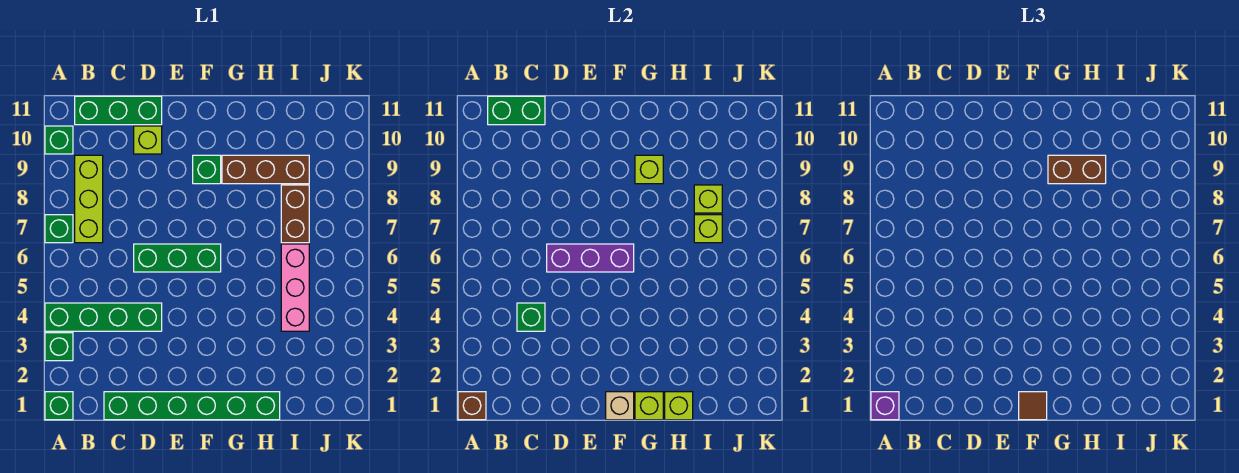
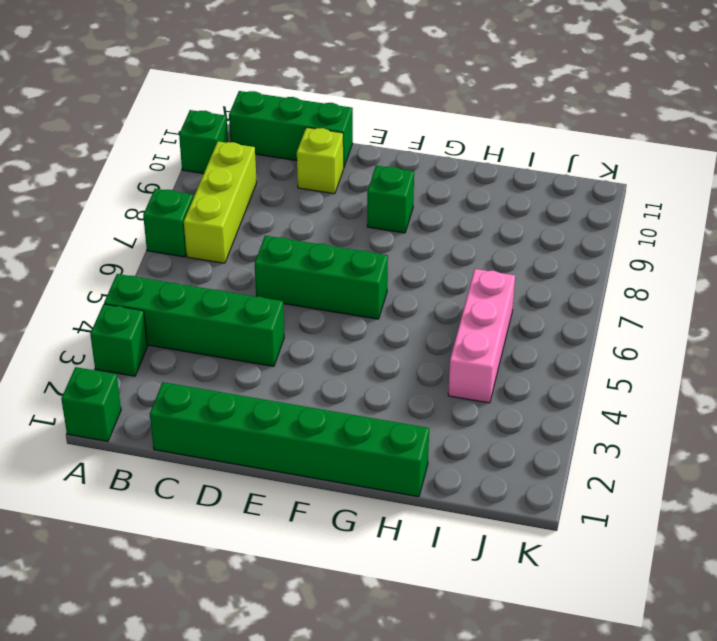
none -> brown 1x3 brick [222,155,309,184]
none -> brown 1x2 brick [281,185,309,243]
none -> brown 1x1 brick [458,392,486,420]

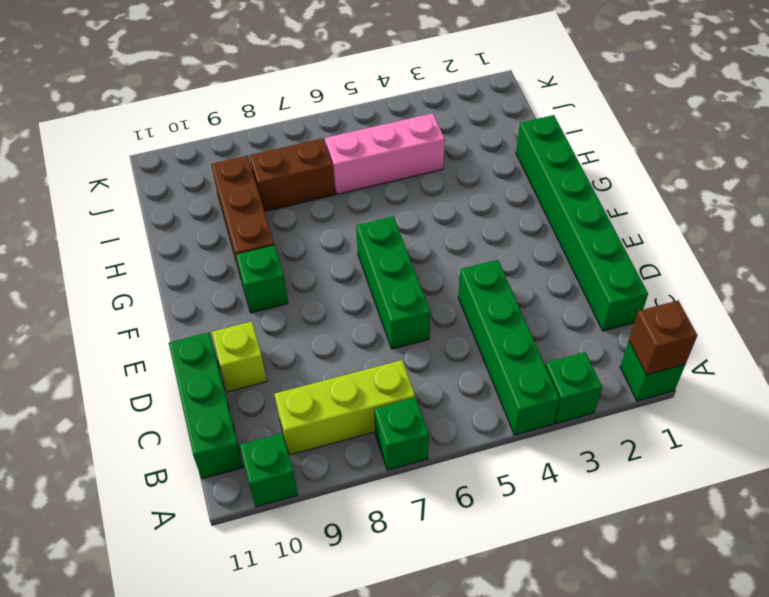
none -> green 1x2 brick [488,96,545,125]
none -> green 1x1 brick [517,303,545,331]
none -> purple 1x3 brick [547,244,634,272]

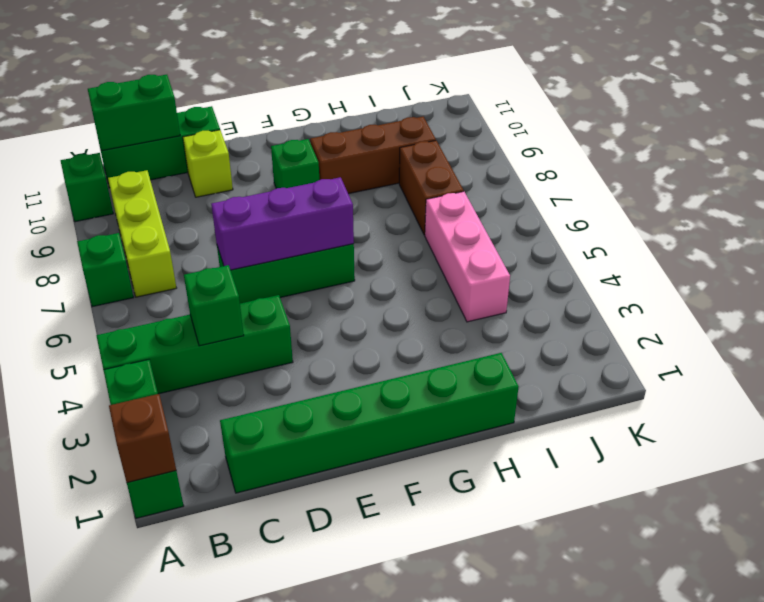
none -> tan 1x1 brick [606,392,634,420]
none -> lime 1x1 brick [635,392,663,420]
none -> lime 1x1 brick [635,155,663,184]

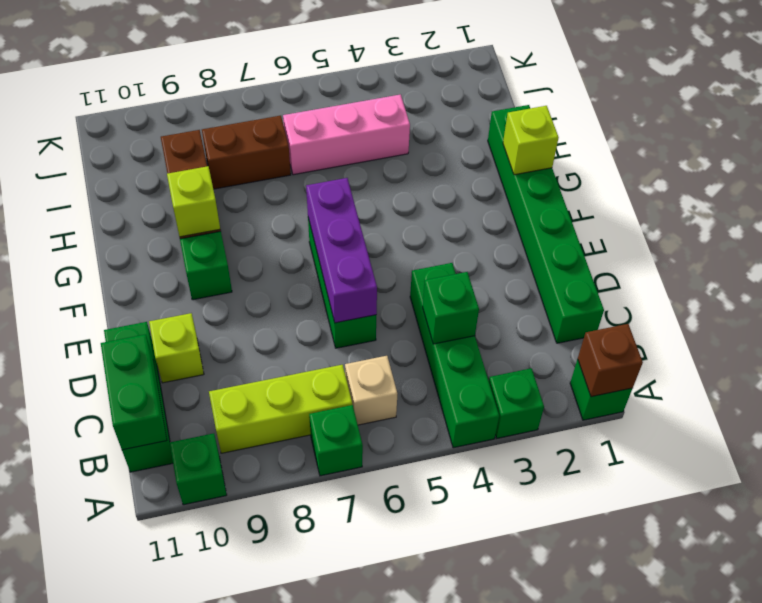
tan 1x1 brick [345,356,397,425] -> tan 1x1 brick moved to [606,392,634,420]
none -> lime 1x1 brick [665,392,693,420]
none -> lime 1x1 brick [694,215,722,243]
none -> lime 1x1 brick [694,185,722,213]

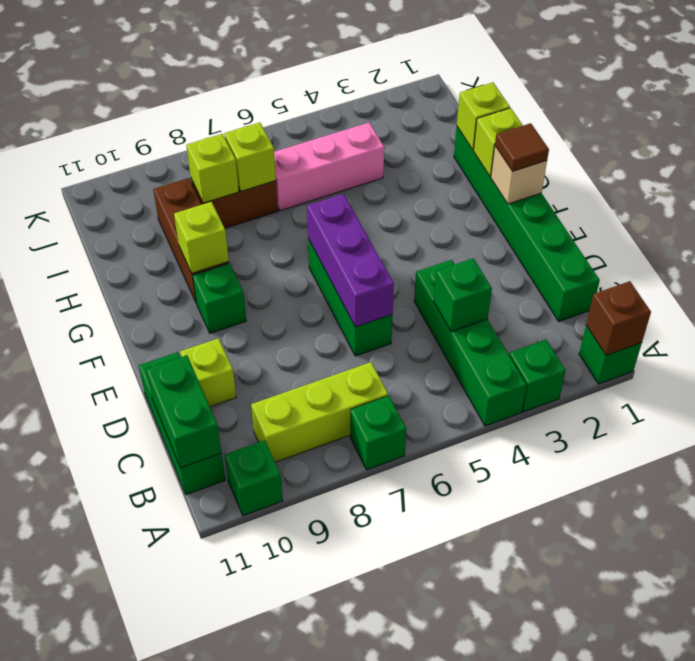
none -> purple 1x1 brick [871,392,899,420]
none -> brown 1x2 brick [1048,155,1106,184]

